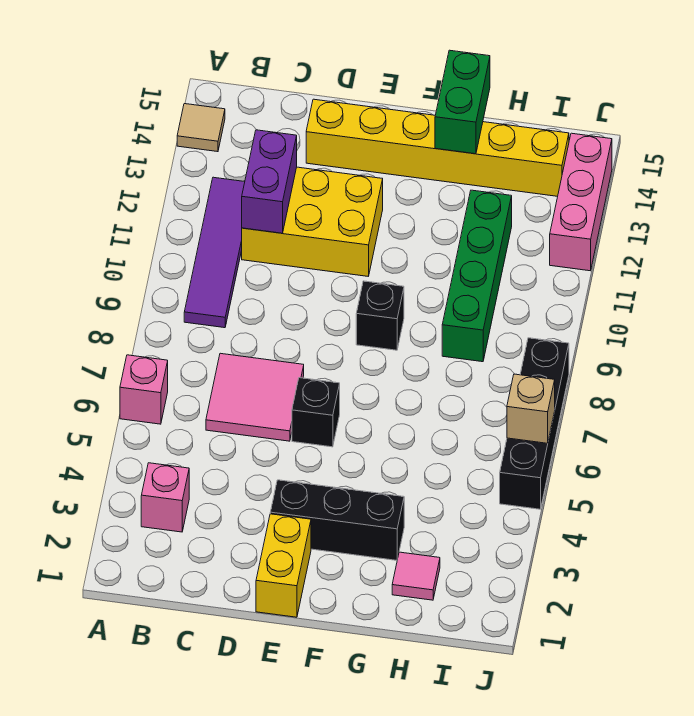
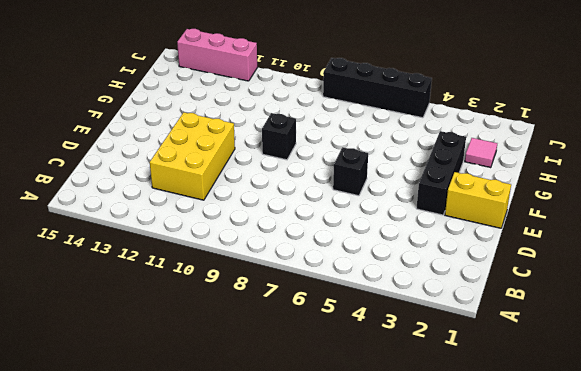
none -> pink 1x1 brick [120,355,168,424]
none -> tan 1x1 tile [177,104,225,152]
none -> pink 1x1 brick [141,463,189,532]

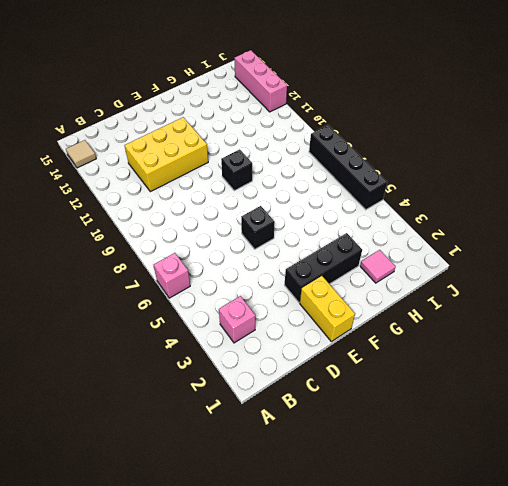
none -> purple 1x4 tile [184,177,245,328]
none -> pink 2x2 tile [206,353,304,441]
none -> yellow 1x6 brick [306,99,569,196]

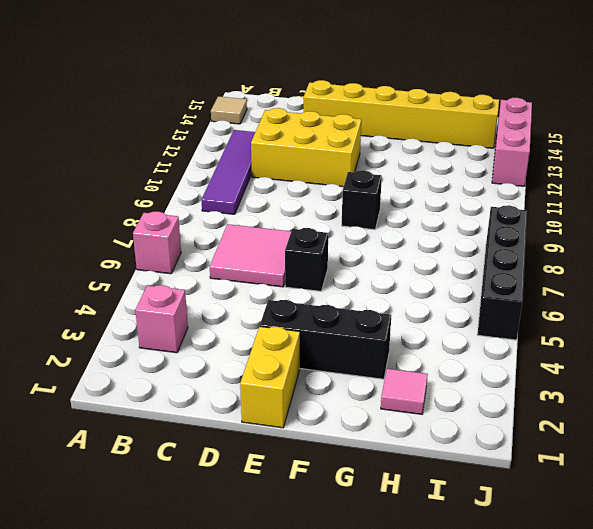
none -> green 1x4 brick [442,190,512,362]
none -> purple 1x2 brick [242,130,297,233]
none -> green 1x2 brick [435,50,490,154]

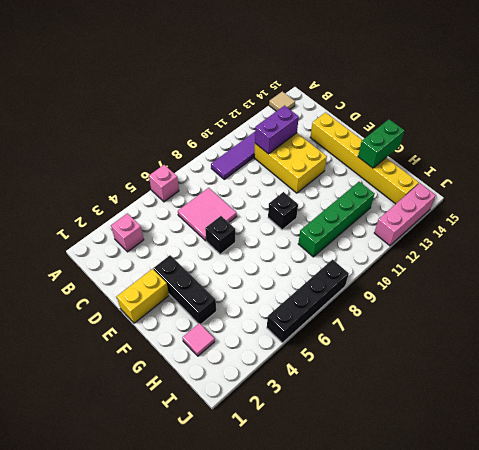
none -> tan 1x1 brick [507,374,555,443]

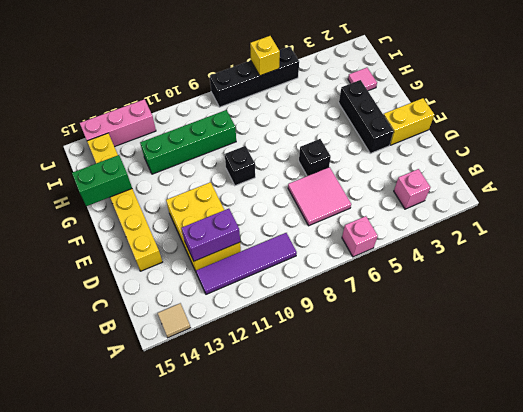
yellow 1x1 brick [250,36,280,76] -> tan 1x1 brick [507,374,555,443]

